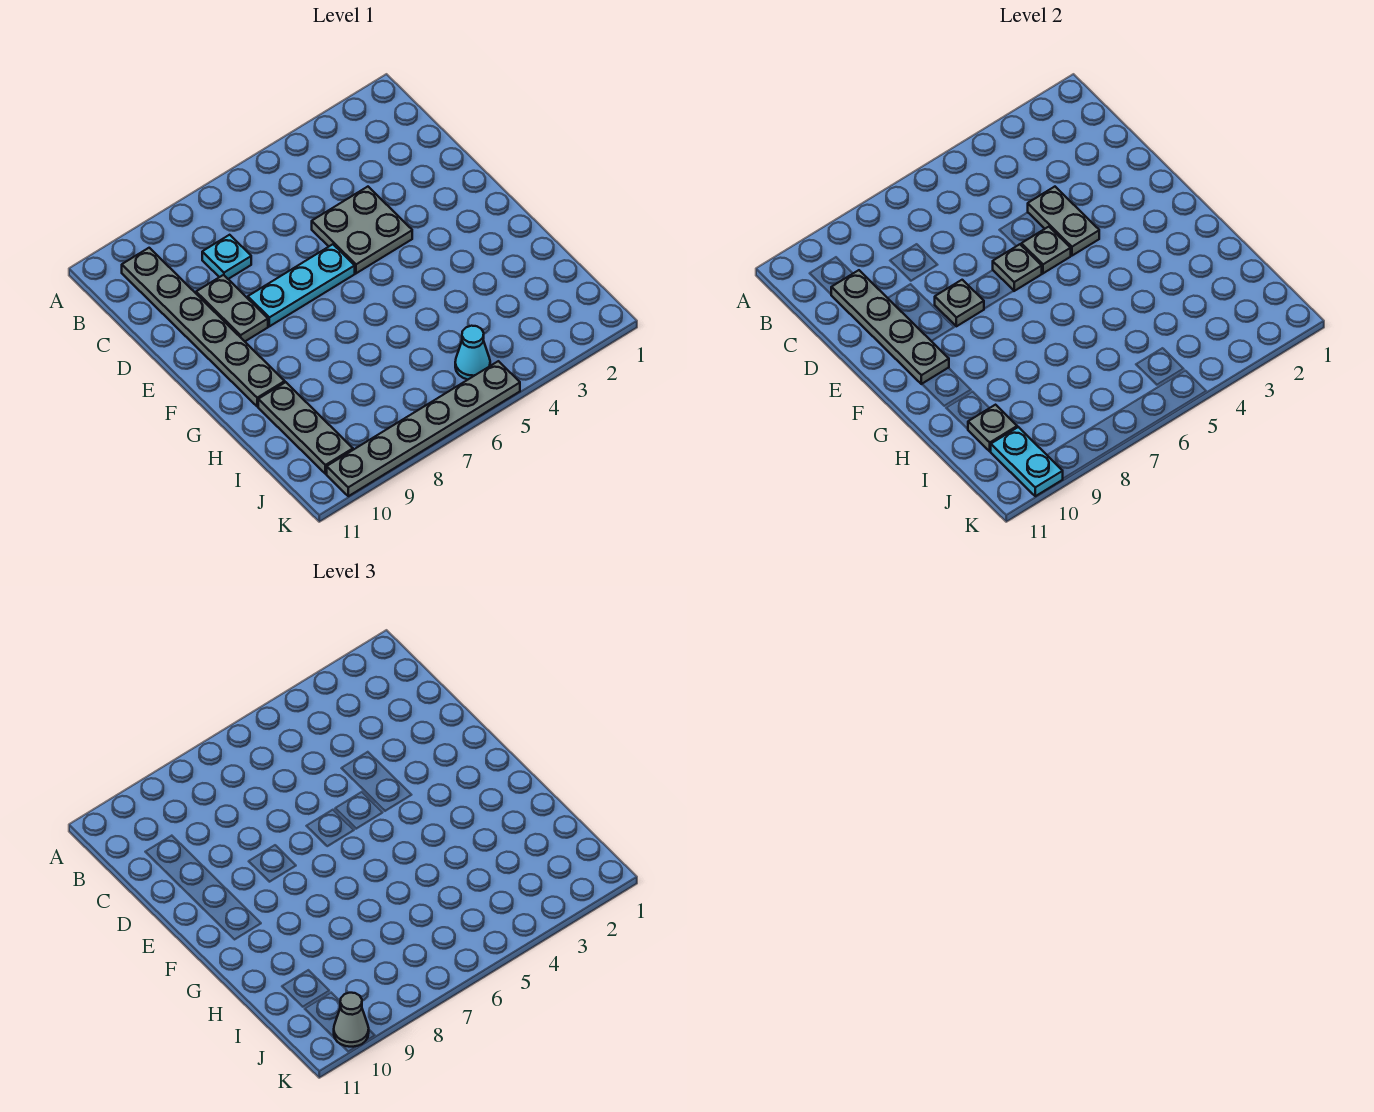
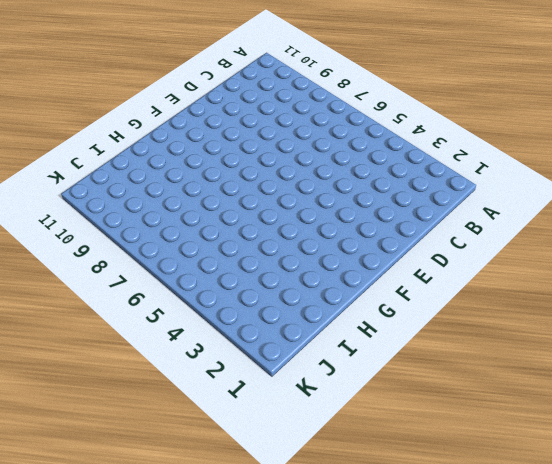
none -> grey 1x6 plate [122,248,285,406]
none -> cyan 1x1 plate [202,235,251,279]
none -> grey 2x2 plate [312,187,412,273]

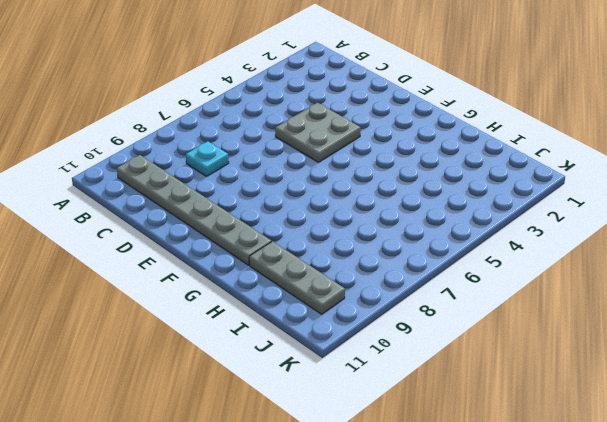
none -> grey 1x2 plate [196,275,268,341]
none -> cyan 1x3 plate [248,244,355,326]
none -> cyan 1x1 cone [455,326,490,380]

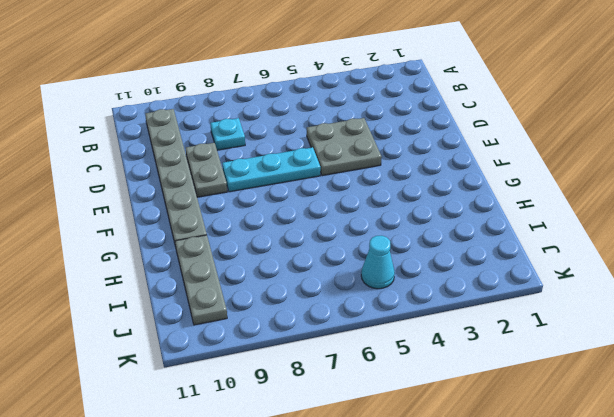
none -> grey 1x6 plate [327,361,520,496]
none -> grey 1x4 plate [831,270,949,384]
none -> grey 1x2 plate [1028,187,1099,256]

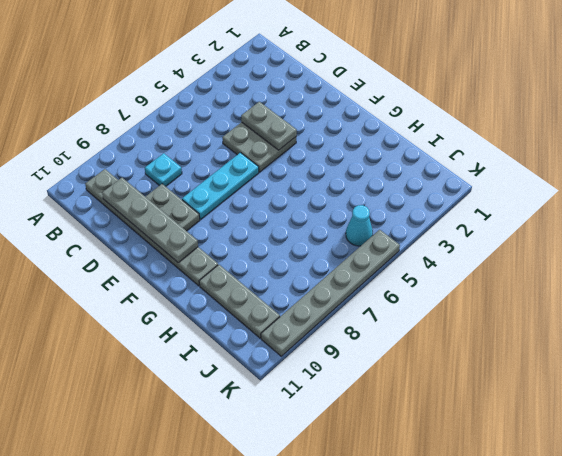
none -> grey 1x1 plate [1021,227,1071,273]
none -> grey 1x1 plate [993,244,1042,291]
none -> grey 1x1 plate [935,280,984,326]

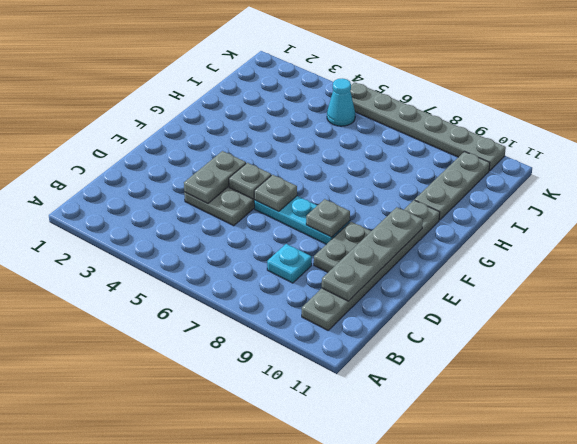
none -> grey 1x1 plate [968,405,1017,451]
none -> cyan 1x2 plate [990,427,1063,496]
none -> grey 1x1 cone [334,993,369,1047]

